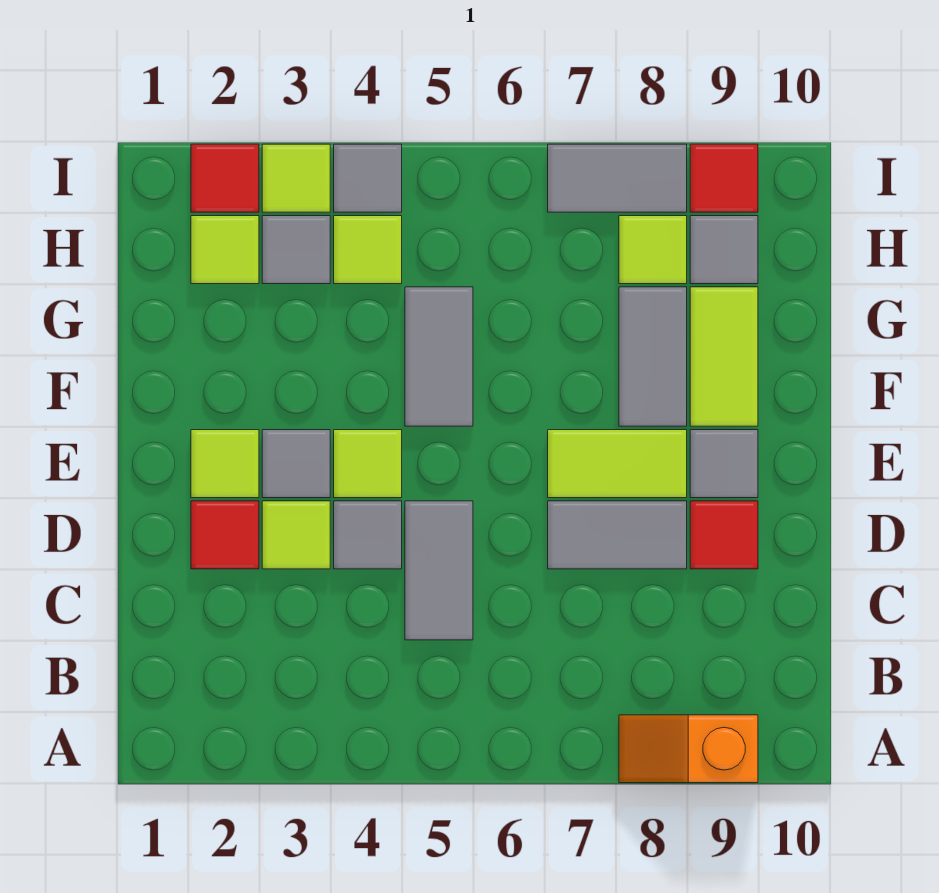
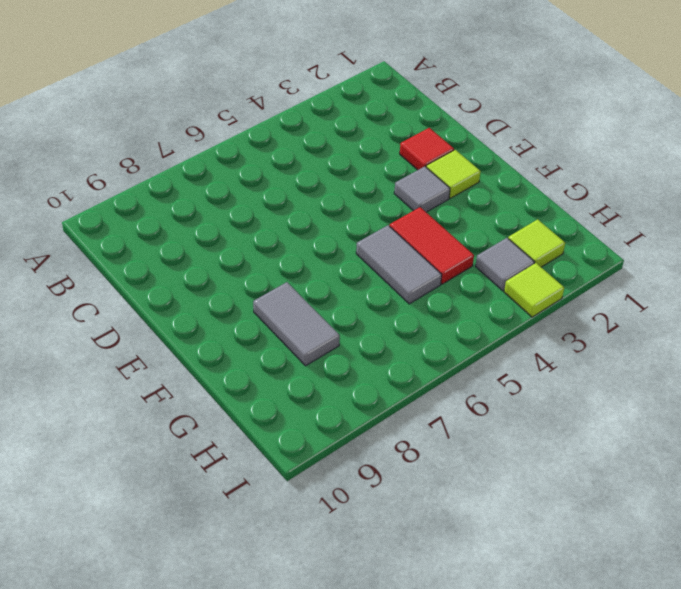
red 1x2 tile [390,207,474,284] -> none
none -> orange 1x2 slope [619,715,758,783]
none -> grey 1x2 tile [405,501,473,640]
none -> lime 1x1 tile [262,501,330,569]

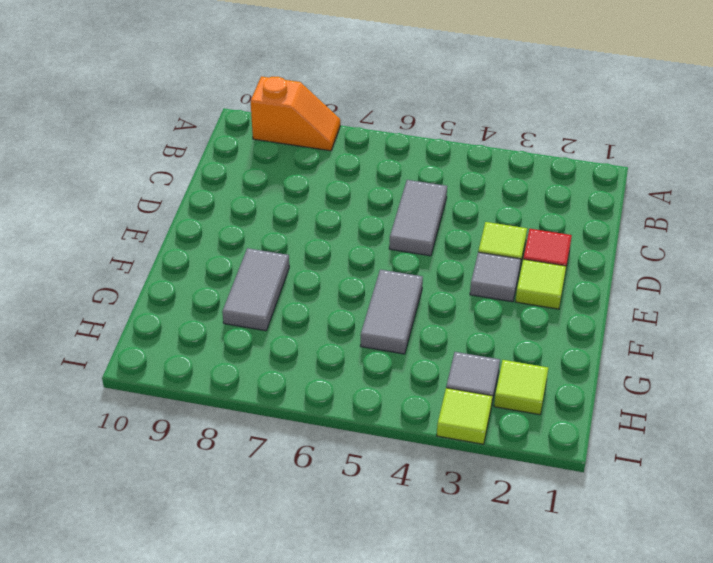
none -> grey 1x1 tile [334,501,402,569]
none -> grey 1x2 tile [548,501,687,569]
none -> red 1x1 tile [690,501,758,569]

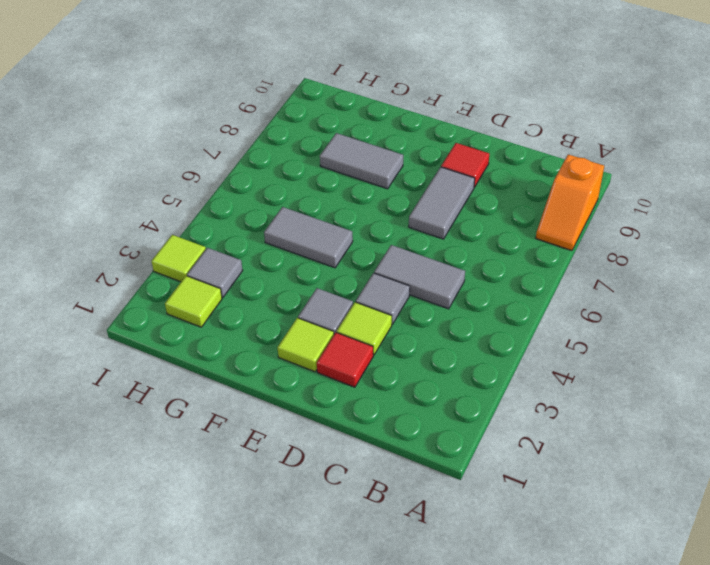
none -> lime 1x1 tile [334,430,402,498]
none -> lime 1x2 tile [548,430,687,498]
none -> grey 1x1 tile [690,430,758,498]

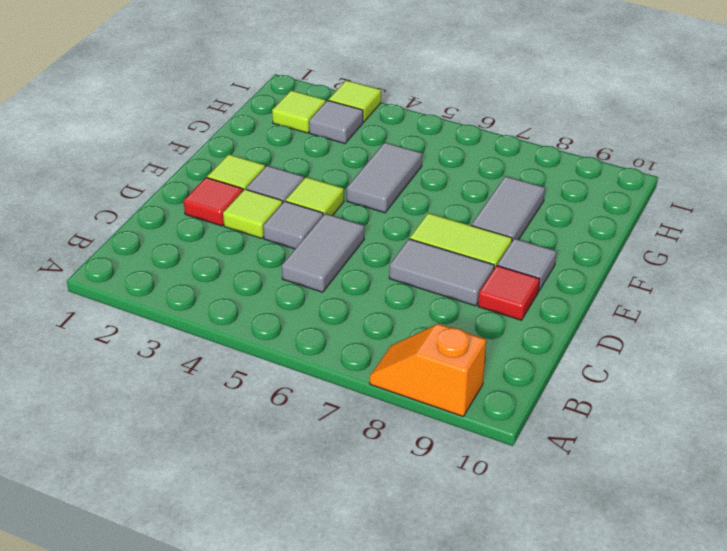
none -> lime 1x2 tile [690,287,758,426]
none -> lime 1x1 tile [334,216,402,284]
none -> lime 1x1 tile [619,216,687,284]

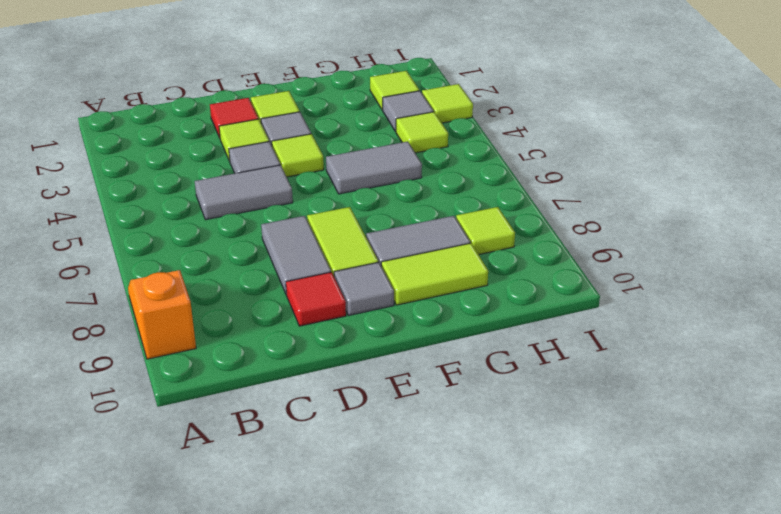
none -> grey 1x1 tile [690,216,758,284]
none -> red 1x1 tile [191,144,259,212]
none -> grey 1x1 tile [334,144,402,212]

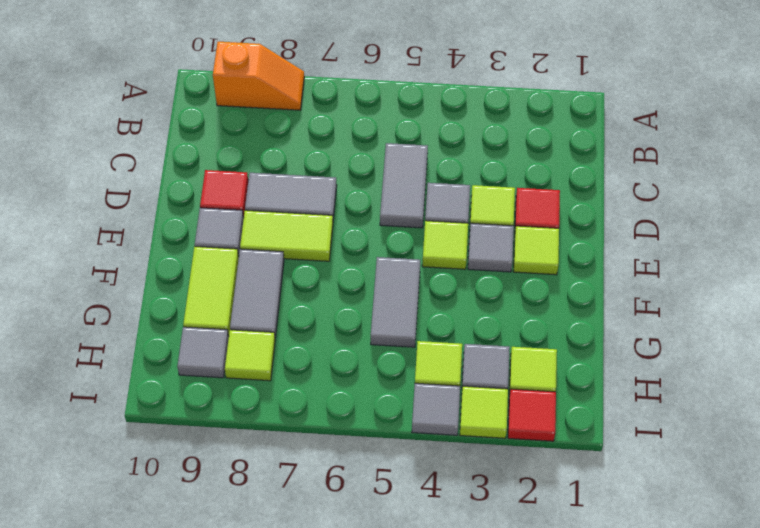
none -> grey 1x2 tile [548,144,687,212]
none -> red 1x1 tile [690,144,758,212]

